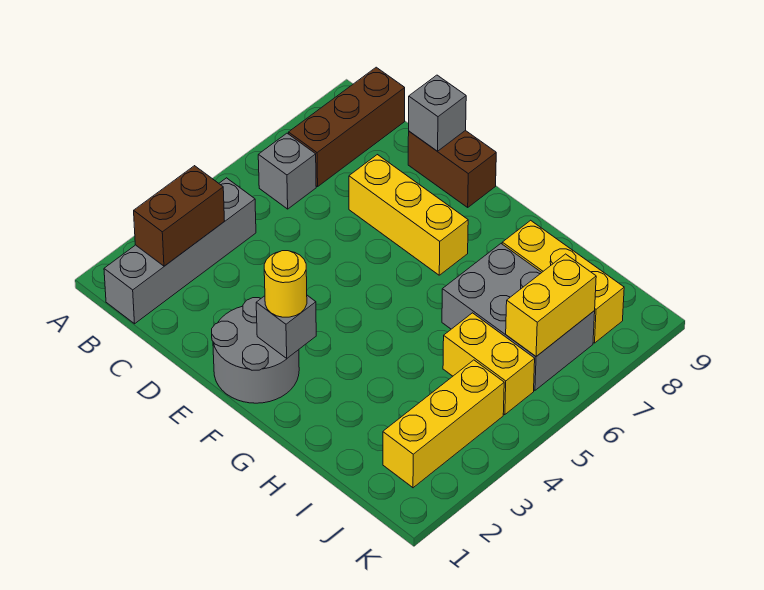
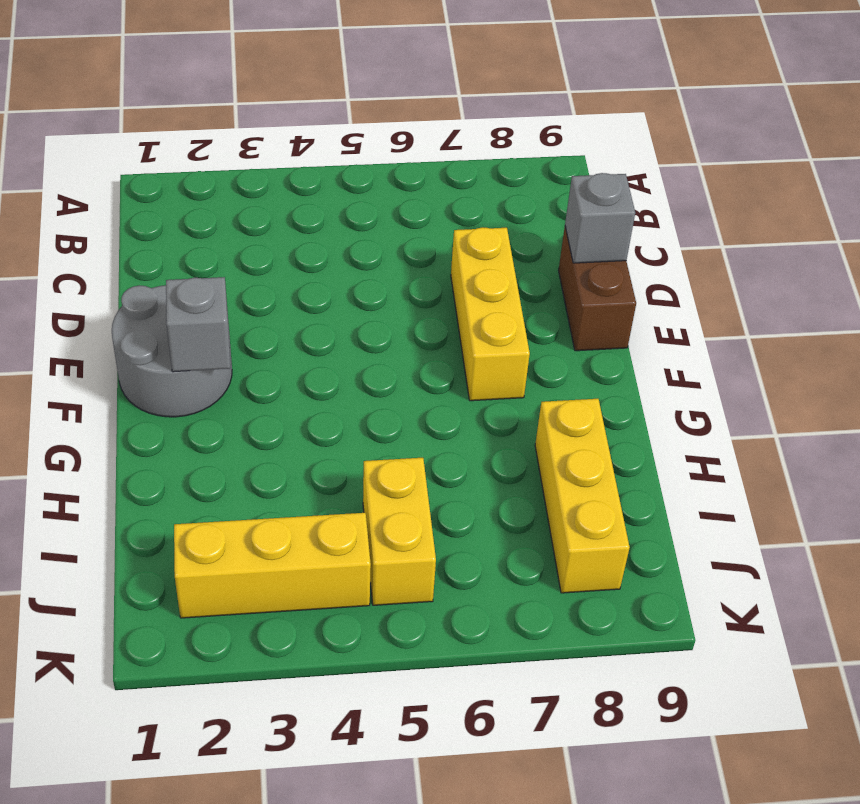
none -> grey 1x4 brick [104,178,256,324]
none -> grey 1x1 brick [258,133,316,209]
none -> brown 1x3 brick [289,67,405,187]

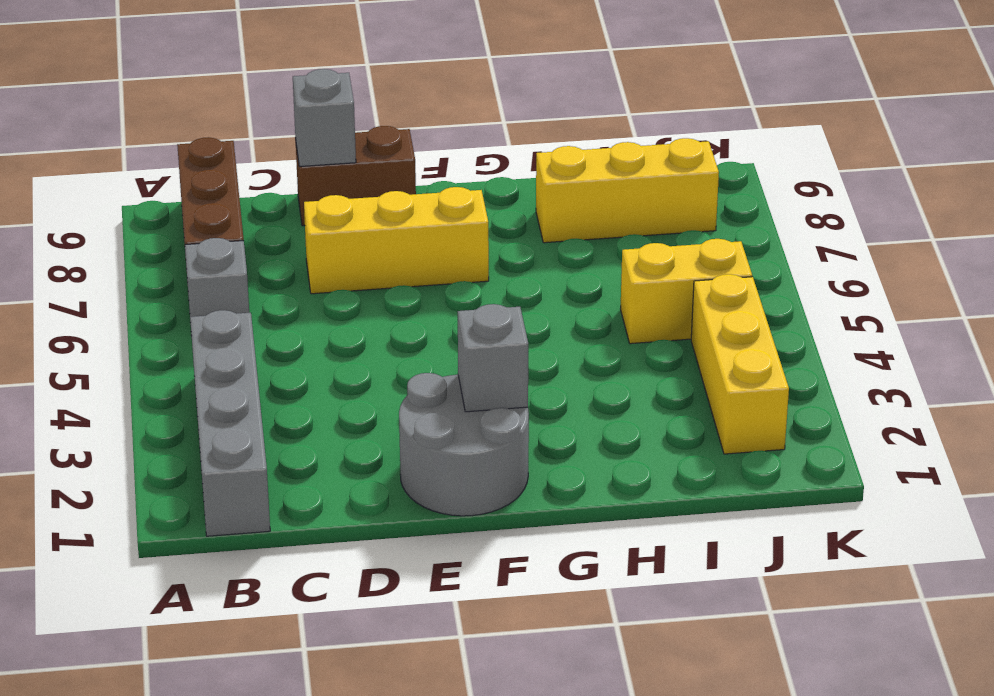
none -> grey 2x3 brick [442,244,595,390]
none -> brown 1x2 brick [134,166,224,266]
none -> yellow 1x2 brick [506,254,596,356]

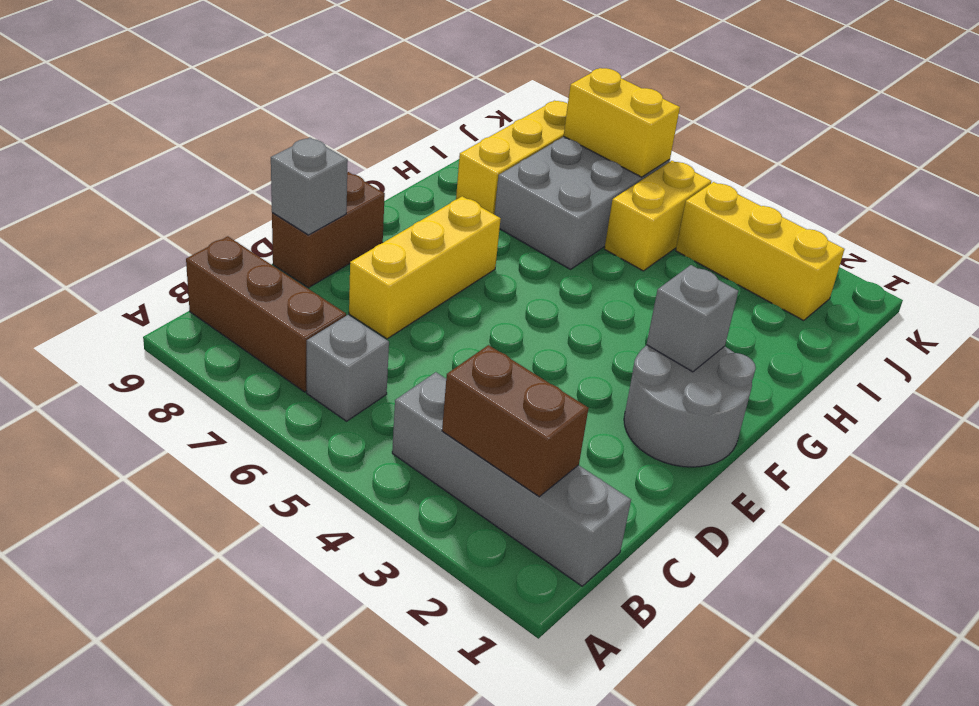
none -> yellow 1x1 round brick [264,251,307,317]

